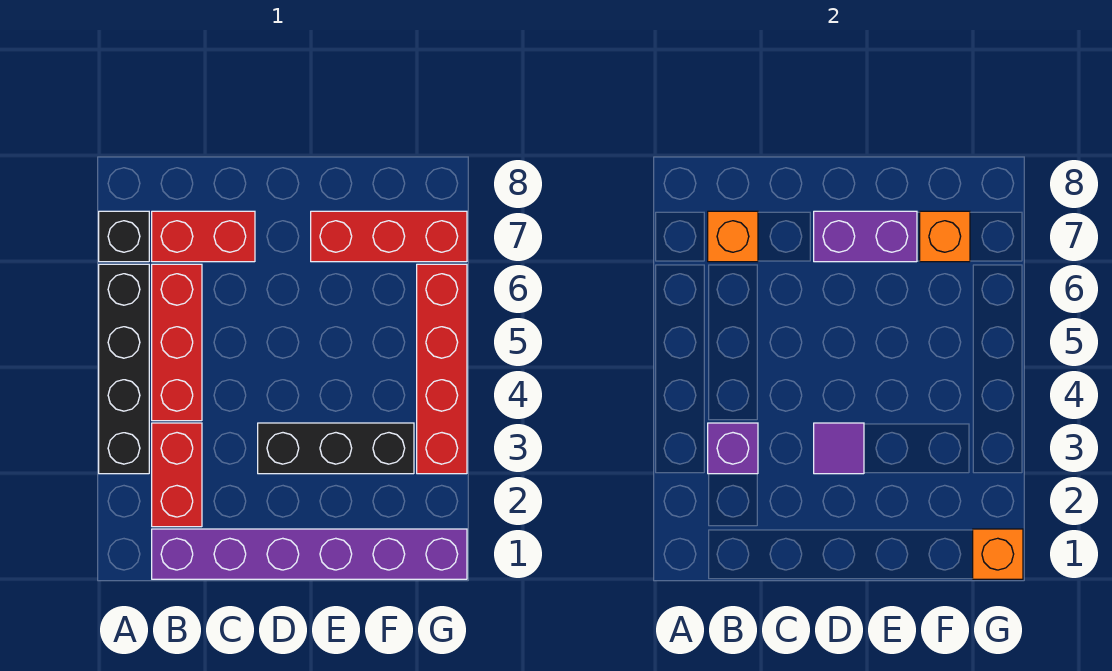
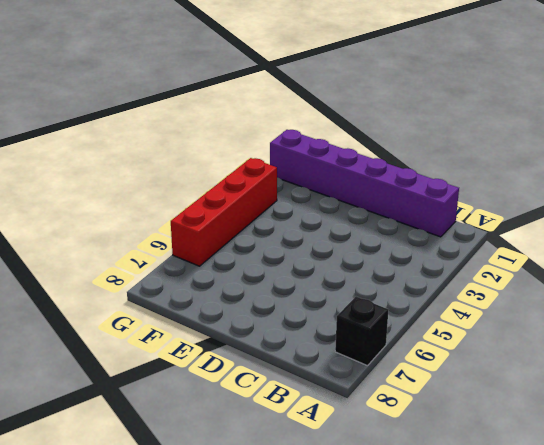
none -> black 1x4 brick [99,264,149,474]
none -> red 1x2 brick [152,423,202,527]
none -> red 1x3 brick [152,264,202,421]

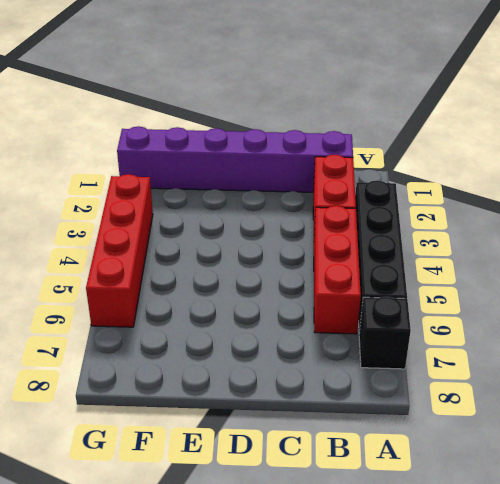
none -> red 1x2 brick [152,211,255,262]
none -> black 1x3 brick [258,423,414,474]
none -> red 1x3 brick [311,211,467,262]

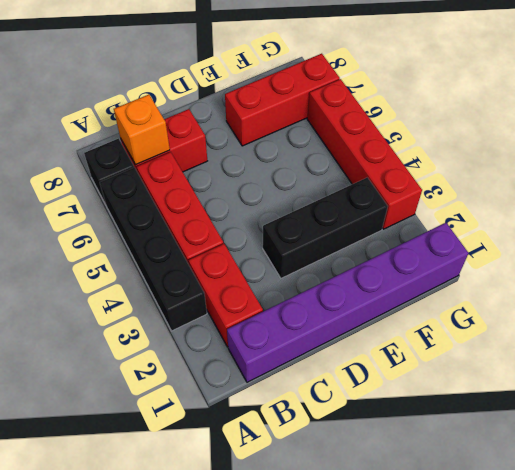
none -> purple 1x1 brick [708,423,758,474]
none -> purple 1x1 tile [814,423,864,474]
none -> purple 1x2 brick [814,211,917,262]

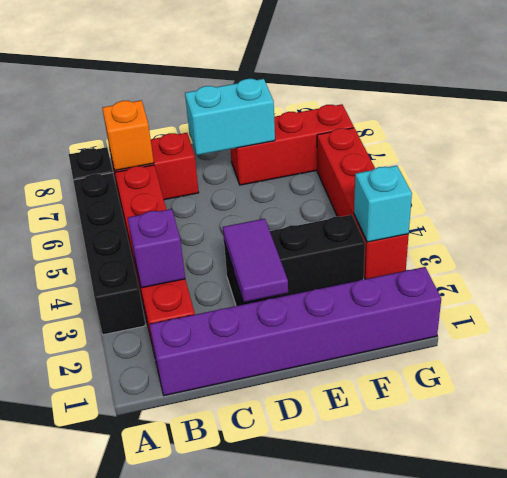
purple 1x2 tile [223,219,288,302] -> purple 1x1 tile [814,423,864,474]
cyan 1x2 brick [185,79,275,155] -> purple 1x2 brick [814,211,917,262]
cyan 1x1 brick [354,166,412,242] -> none
none -> orange 1x1 brick [920,211,970,262]
none -> orange 1x1 brick [973,529,1023,579]

